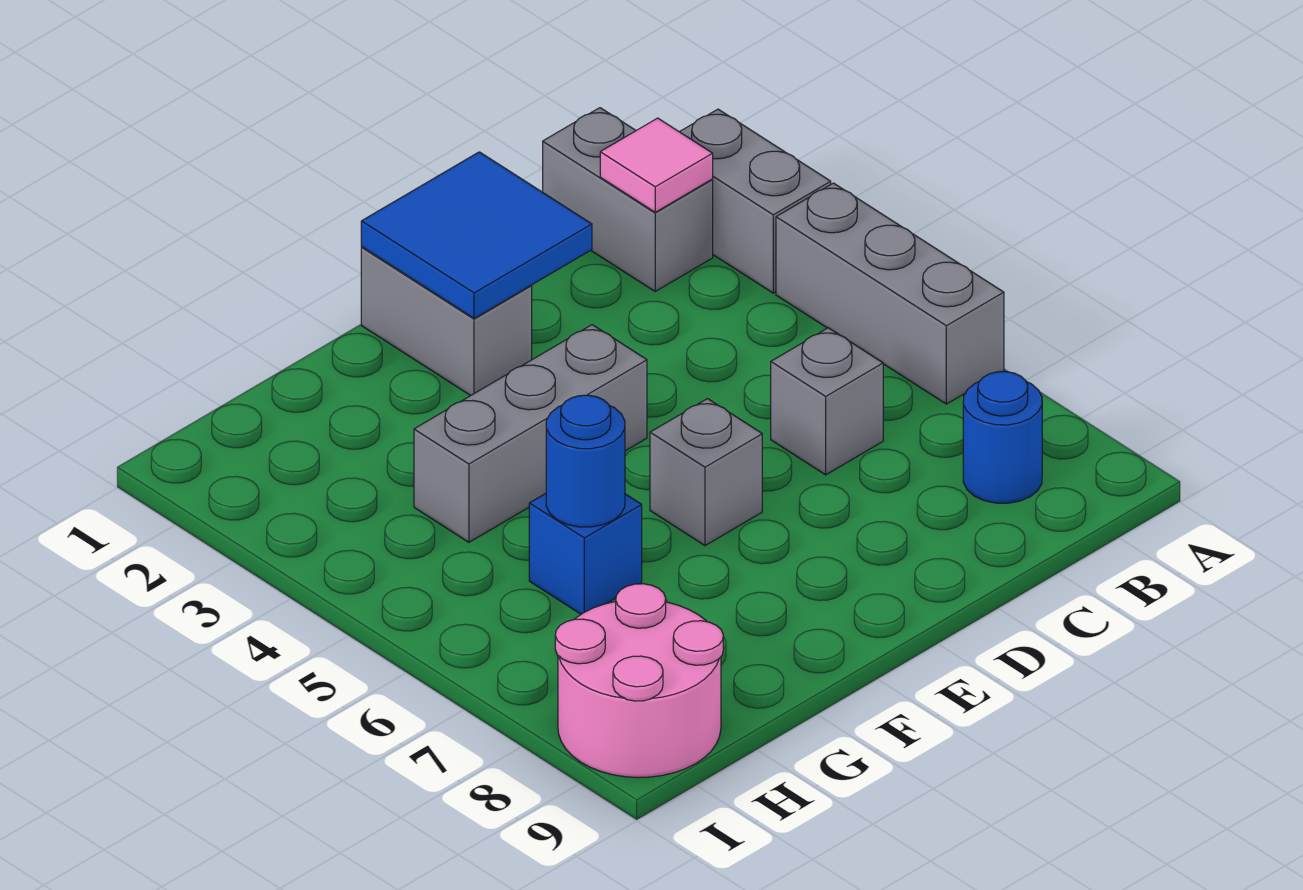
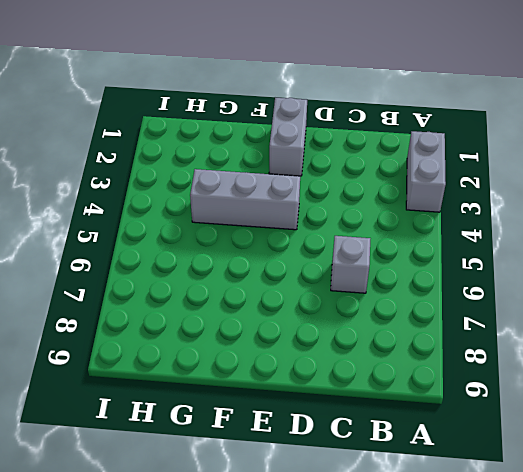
none -> grey 1x3 brick [776,183,1004,404]
none -> grey 1x2 brick [543,108,713,291]
none -> blue 1x1 round brick [963,372,1042,503]

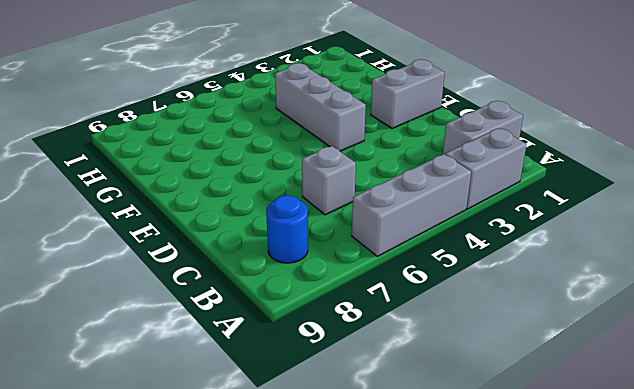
none -> grey 1x1 brick [650,399,762,546]
none -> blue 1x1 brick [529,493,642,614]
none -> pink 2x2 round brick [555,584,723,778]

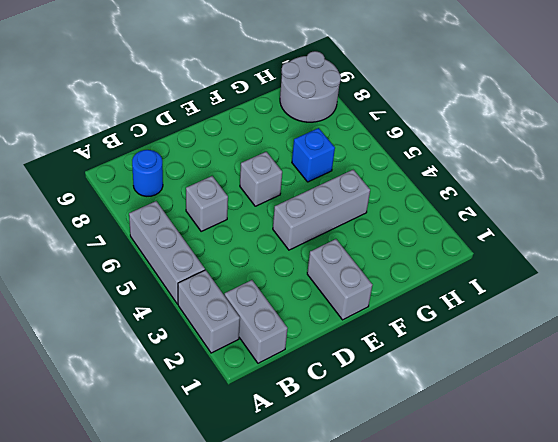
grey 2x2 round brick [280,51,341,122] -> pink 2x2 round brick [555,584,723,778]
none -> pink 1x1 tile [600,118,713,212]
none -> blue 2x2 tile [361,152,592,318]
none -> blue 1x1 round brick [546,395,625,527]

